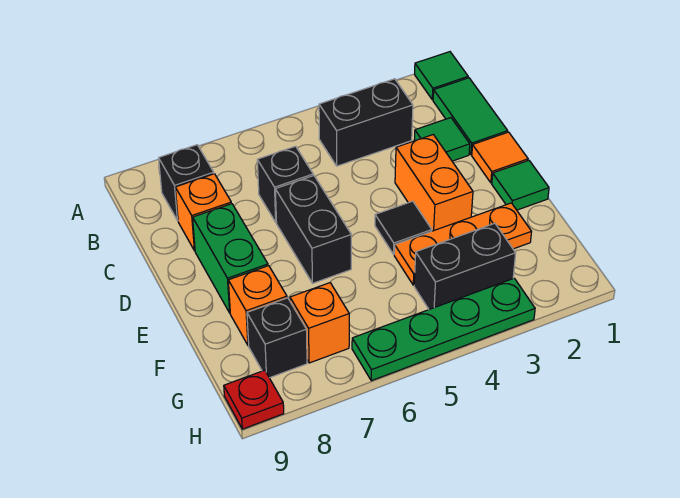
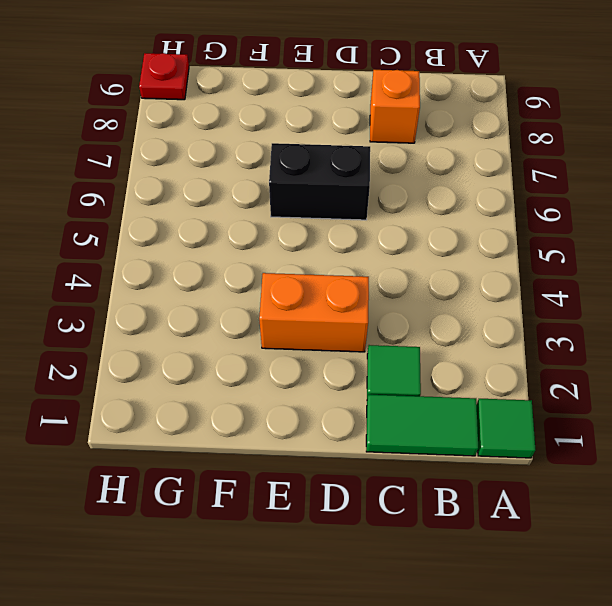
none -> black 1x2 brick [319,79,413,166]
none -> black 1x1 brick [159,145,214,221]
none -> black 1x1 brick [257,146,313,222]

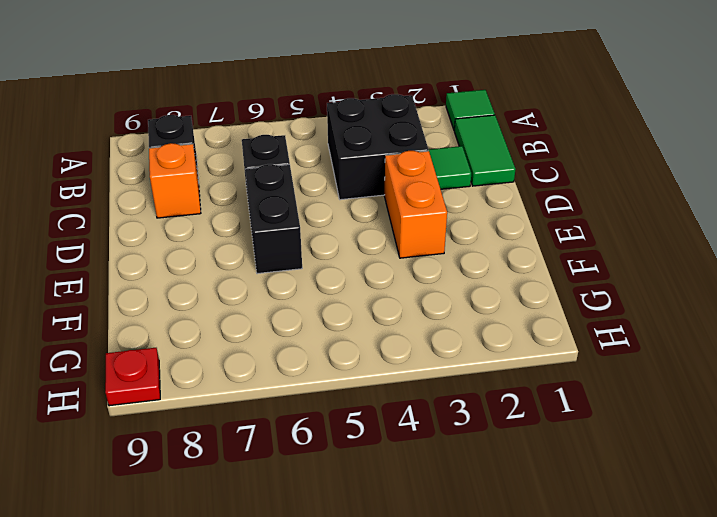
black 2x2 brick [327,94,429,200] -> black 1x2 brick [319,79,413,166]
none -> orange 1x1 tile [472,132,528,183]
none -> green 1x2 brick [193,204,268,313]
none -> green 1x1 tile [492,160,549,210]

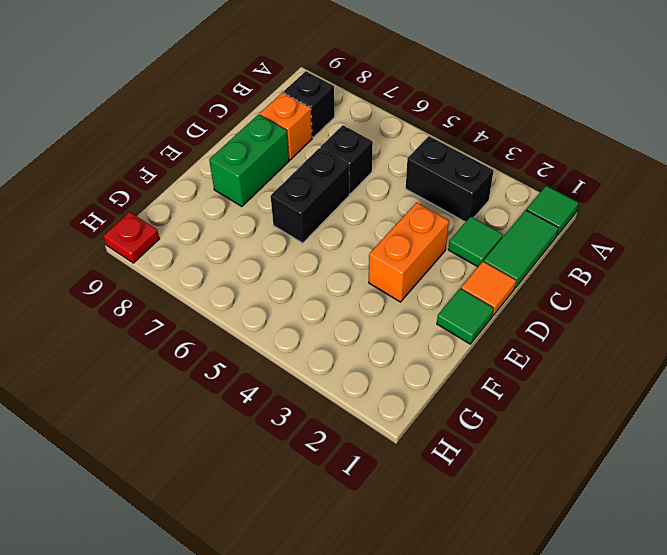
none -> black 1x1 tile [375,201,432,254]
none -> orange 1x3 plate [394,203,532,285]
none -> orange 1x1 brick [228,266,287,345]

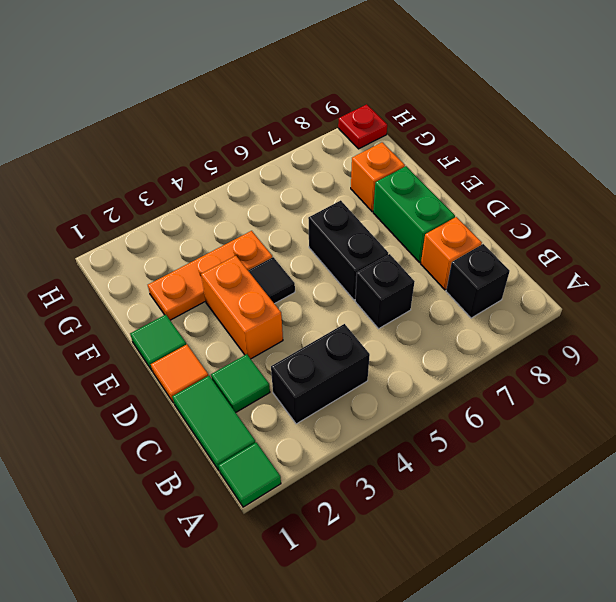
none -> black 1x2 brick [414,223,516,309]
none -> orange 1x1 brick [290,283,349,363]
none -> black 1x1 brick [247,298,307,378]

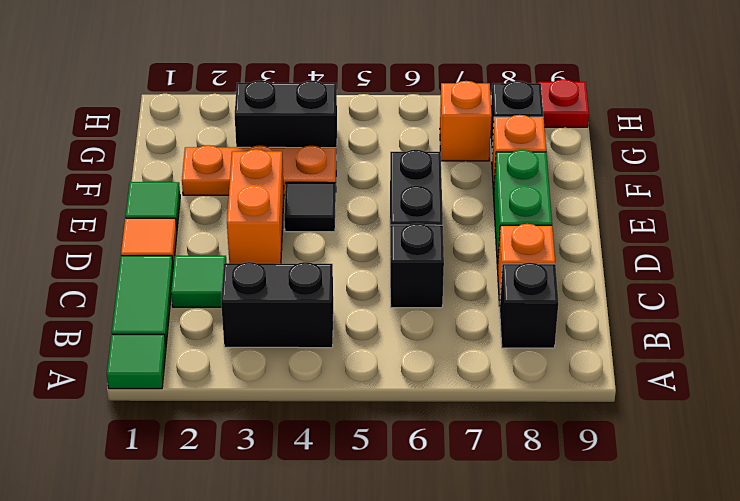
none -> green 1x4 plate [352,278,535,381]

